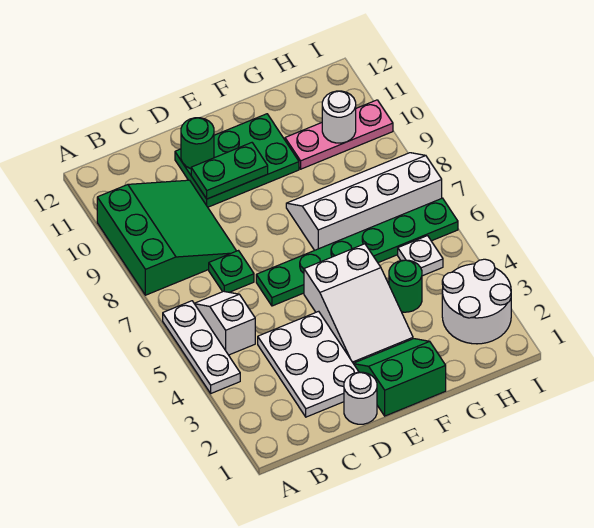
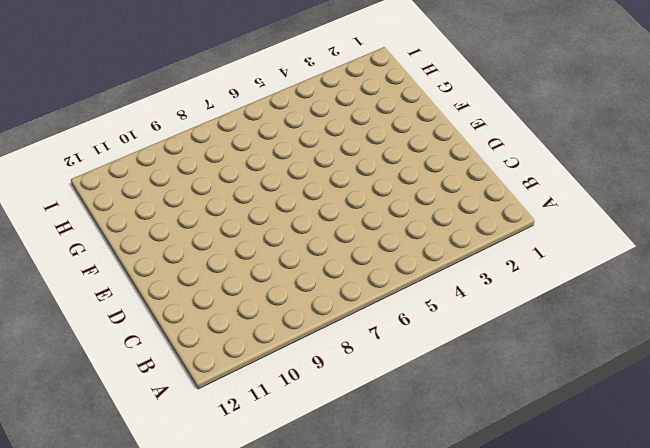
none -> white 1x3 plate [163,301,240,393]
none -> green 3x3 slope [97,180,236,295]
none -> white 1x2 slope [194,291,255,355]

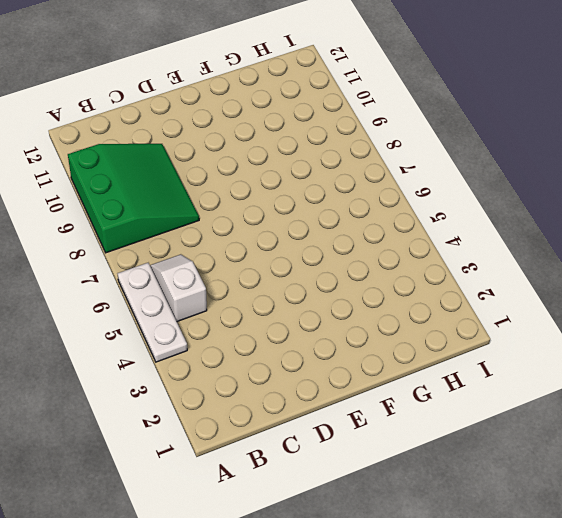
none -> white 2x3 plate [258,311,359,417]
none -> green 1x1 plate [209,251,254,292]
none -> white 1x1 round brick [344,372,377,424]

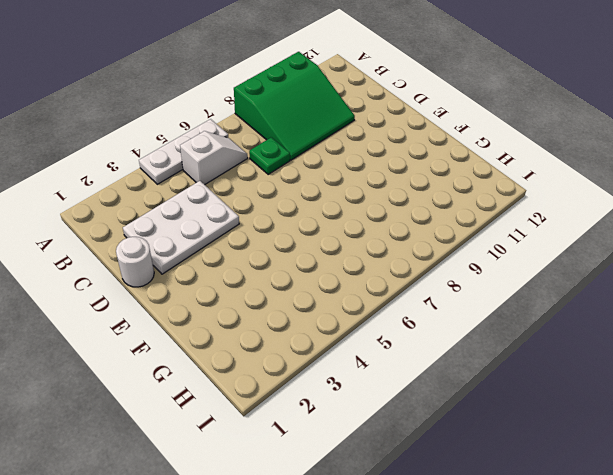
none -> green 1x6 plate [256,198,458,306]
none -> green 2x3 plate [175,114,299,207]
none -> green 2x2 slope [353,339,446,416]

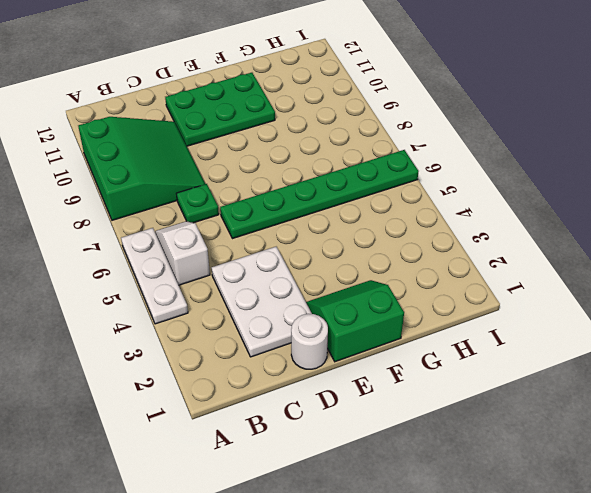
none -> white 2x3 slope [304,244,413,363]
none -> white 2x4 slope [286,153,442,250]
none -> green 1x1 round brick [389,260,422,312]

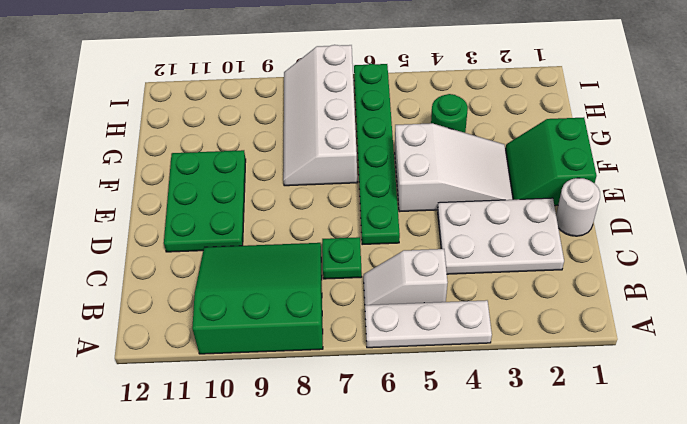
none -> pink 1x3 plate [285,100,393,169]
none -> white 2x2 round brick [442,259,511,344]
none -> white 1x1 plate [398,236,443,276]

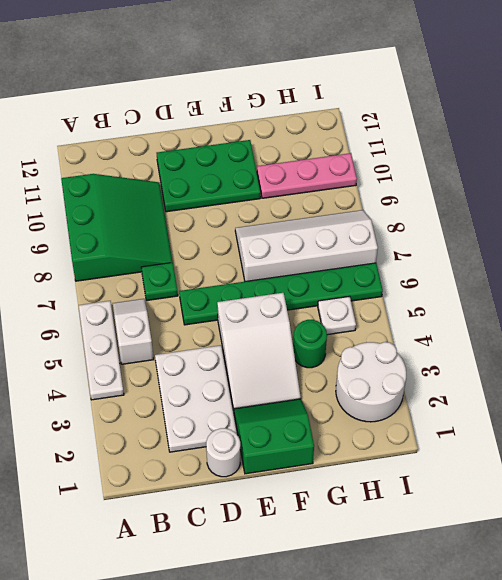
none -> green 1x2 plate [191,143,268,199]
none -> green 1x1 round brick [181,118,214,169]
none -> white 1x1 round brick [322,91,356,143]

